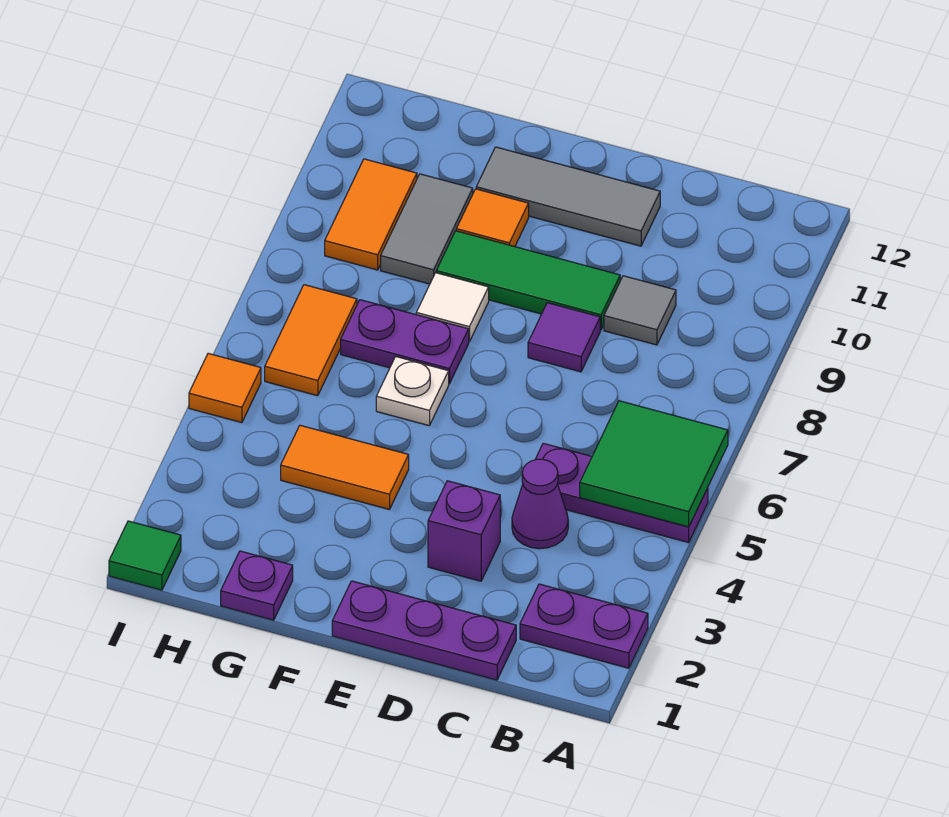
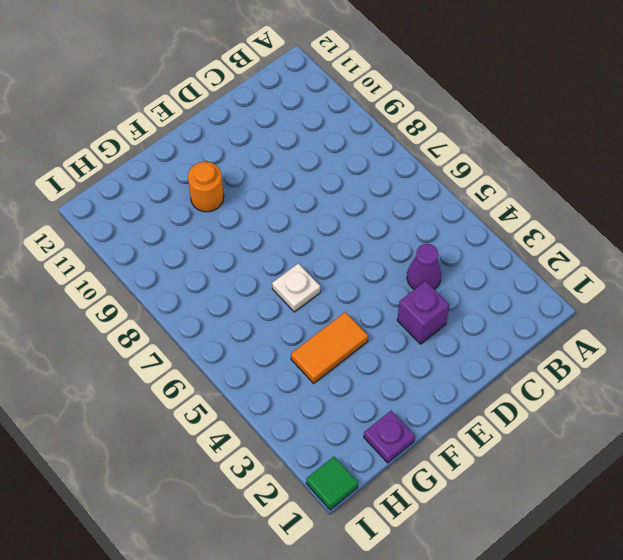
orange 1x1 round brick [188,162,224,212] -> orange 1x1 tile [456,189,529,247]
none -> purple 1x2 plate [520,584,648,668]
none -> purple 1x3 plate [535,443,708,542]
none -> purple 1x3 plate [332,581,516,680]

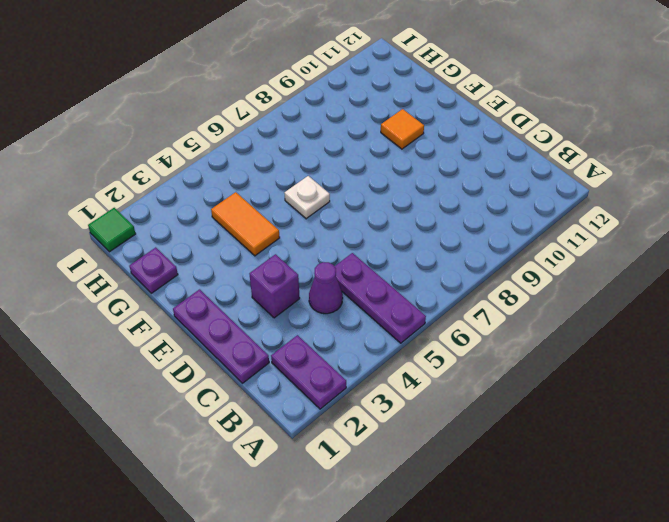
none -> grey 1x1 tile [604,276,676,345]
none -> purple 1x1 tile [528,303,600,372]
none -> green 1x3 tile [436,231,620,330]

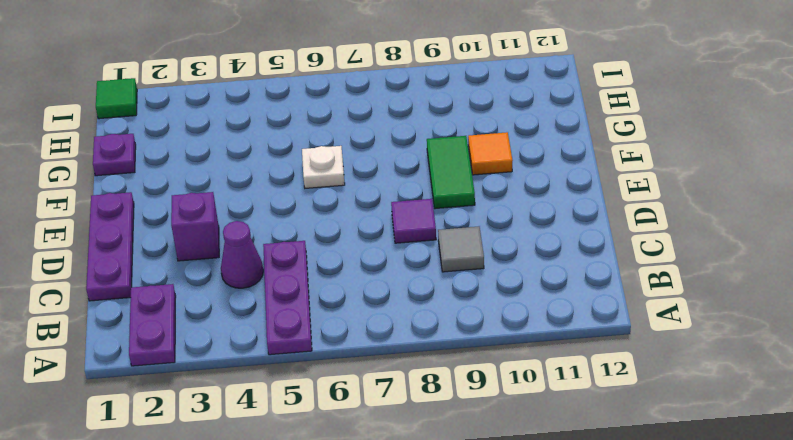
green 1x2 tile [427,136,475,209] -> green 1x3 tile [436,231,620,330]
none -> grey 1x3 tile [476,147,660,246]
none -> orange 1x2 tile [281,425,409,509]
none -> purple 1x2 plate [341,300,469,384]

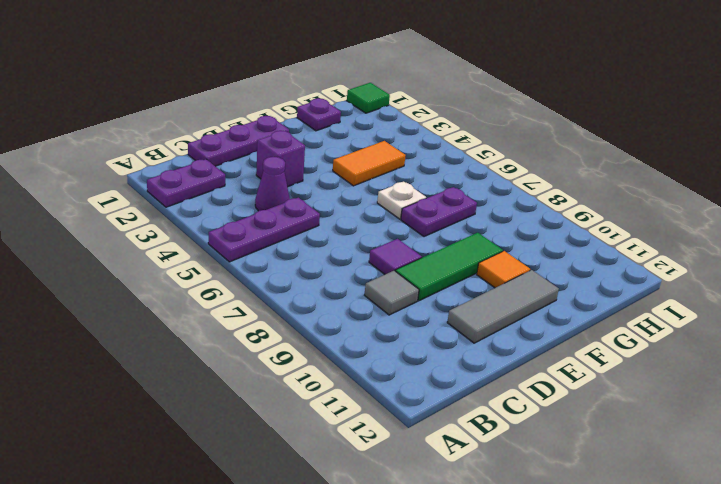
none -> white 1x1 tile [416,273,489,342]
none -> grey 1x2 tile [381,174,473,284]
none -> orange 1x2 tile [265,285,357,396]

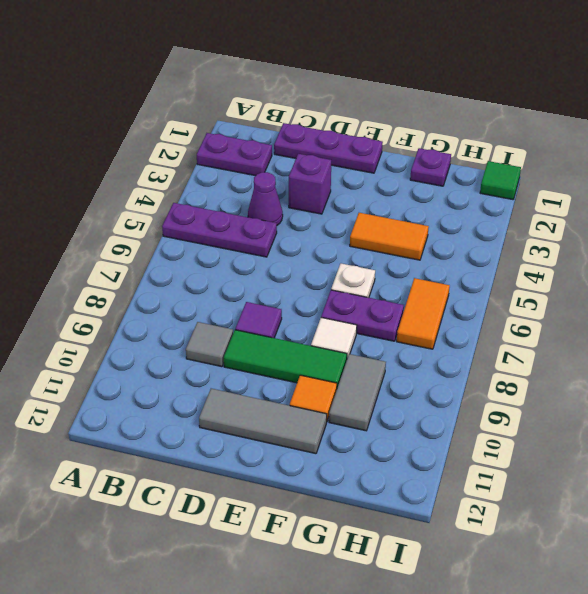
none -> orange 1x2 tile [325,159,417,270]
none -> orange 1x1 tile [189,353,261,423]
none -> green 2x2 tile [580,401,728,527]

